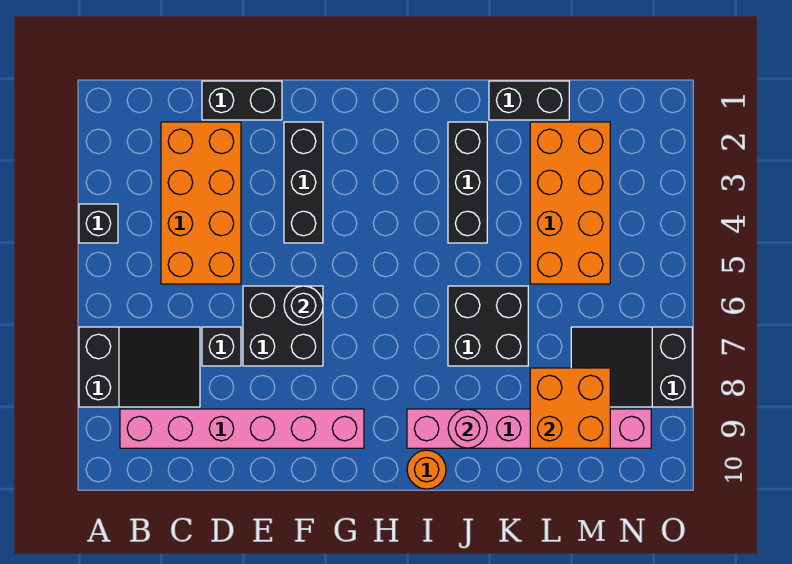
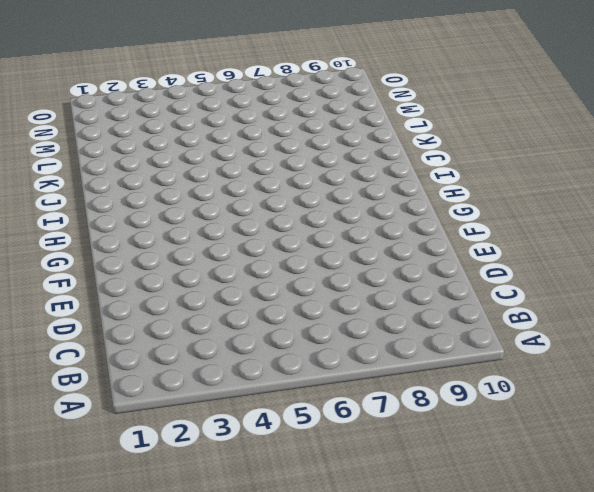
none -> black 1x1 brick [79,204,118,243]
none -> black 2x3 slope [79,327,200,407]
none -> pink 1x6 brick [120,409,364,448]

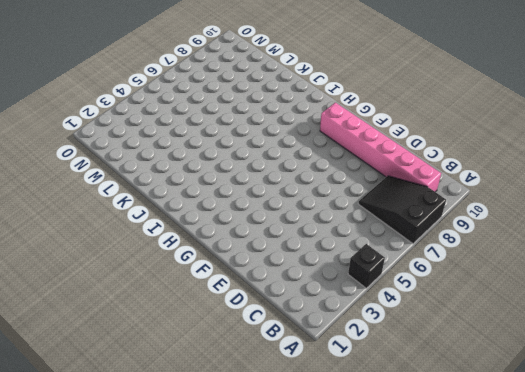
none -> orange 2x4 brick [161,122,241,284]
none -> black 1x2 brick [202,81,282,120]
none -> black 1x1 brick [202,327,241,366]

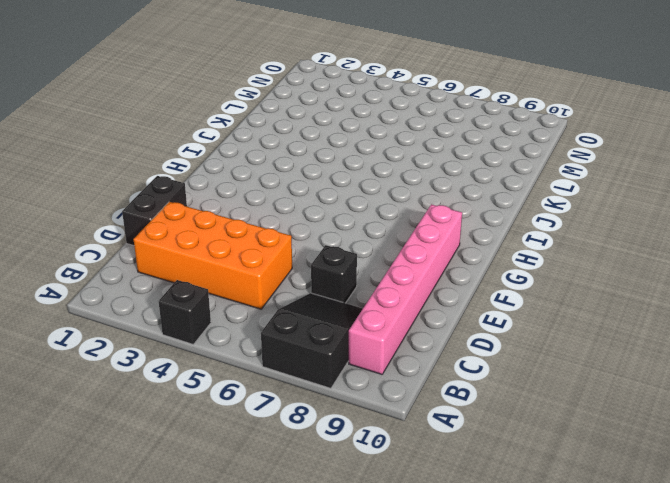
none -> black 2x2 brick [243,286,323,366]
none -> black 1x3 brick [284,122,323,243]
none -> pink 1x6 brick [407,409,651,448]

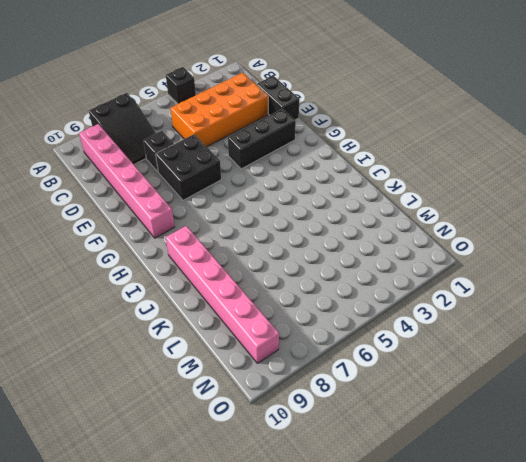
none -> orange 1x1 round brick [407,450,446,489]
none -> black 1x3 brick [448,122,487,243]
none -> black 2x2 brick [448,286,528,366]

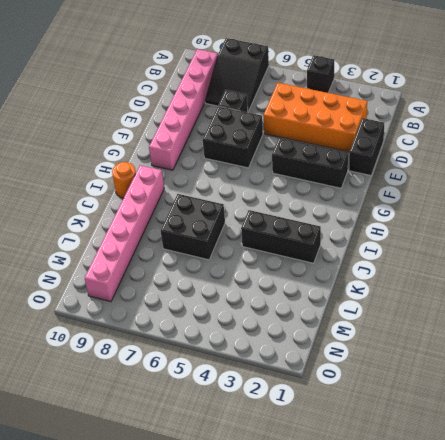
none -> black 1x2 brick [489,81,569,120]
none -> orange 2x4 brick [530,122,610,284]
none -> black 2x3 slope [571,327,692,407]

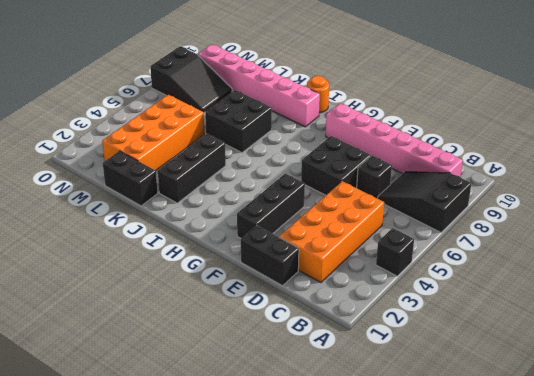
none -> black 1x1 round brick [284,286,323,325]
none -> pink 1x1 round brick [448,409,487,448]
none -> orange 2x2 brick [530,368,610,448]

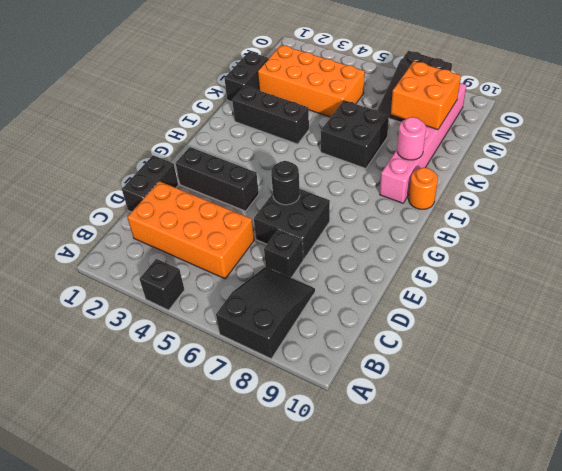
none -> pink 1x6 brick [120,409,364,448]

